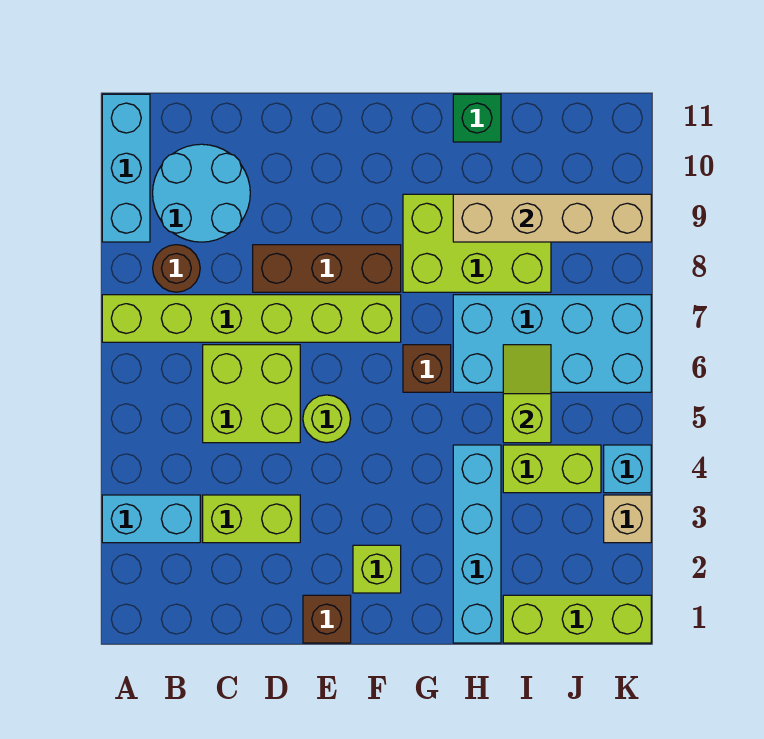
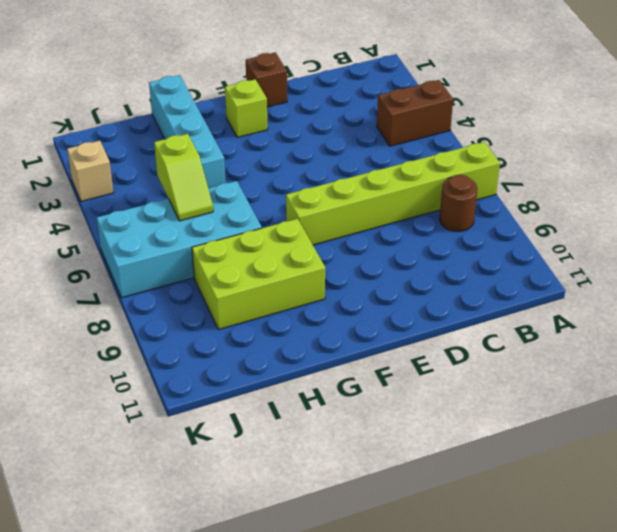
brown 1x2 brick [377,80,453,146] -> none
none -> cyan 1x2 brick [102,495,200,543]
none -> cyan 1x3 brick [102,94,150,242]
none -> cyan 2x2 round brick [153,144,250,242]

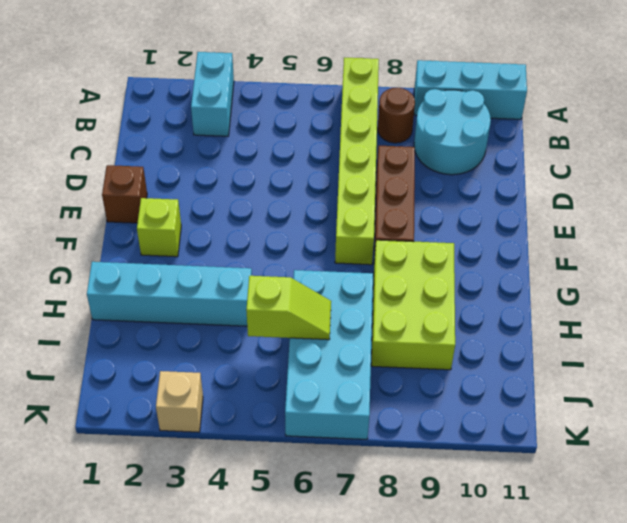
none -> lime 1x2 brick [203,495,300,543]
none -> lime 2x2 brick [203,345,300,443]
none -> lime 1x1 round brick [303,395,351,443]

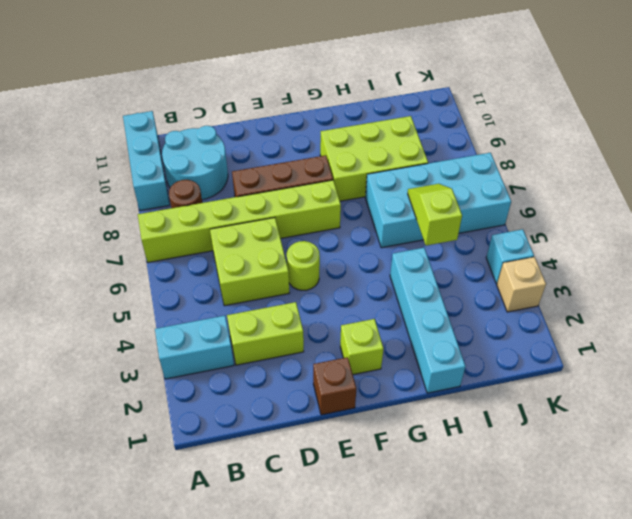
none -> brown 1x1 brick [403,345,451,392]
none -> green 1x1 brick [453,94,501,142]
none -> lime 1x3 brick [503,595,651,643]

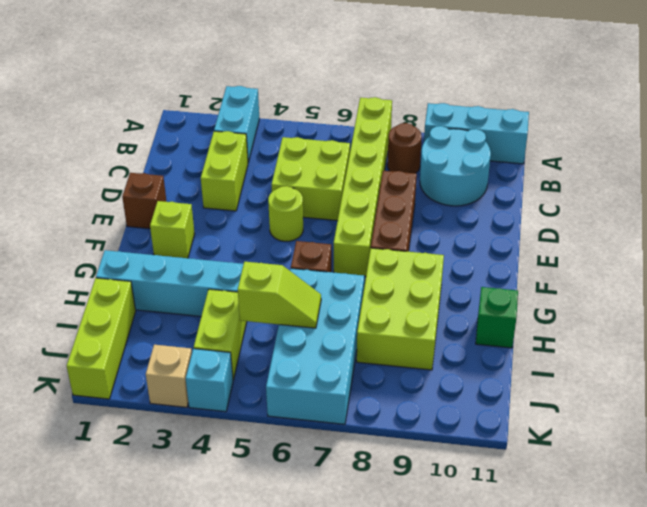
none -> tan 1x4 brick [453,194,651,242]

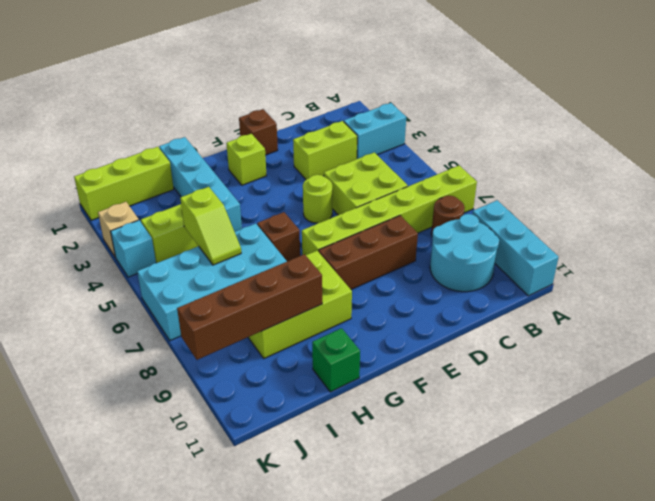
brown 1x4 brick [177,254,322,360] -> tan 1x4 brick [453,194,651,242]

